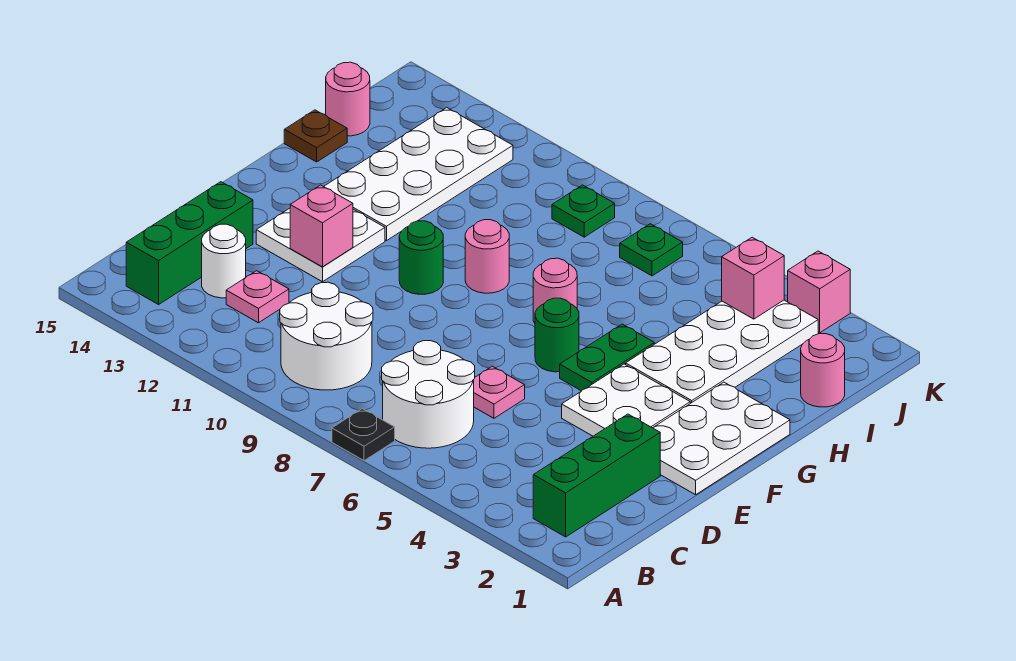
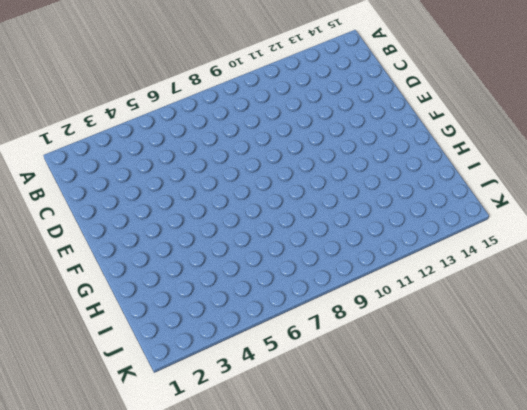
none -> black 1x1 plate [332,409,395,461]
none -> green 1x3 brick [533,414,660,537]
none -> white 2x2 round brick [382,341,475,448]

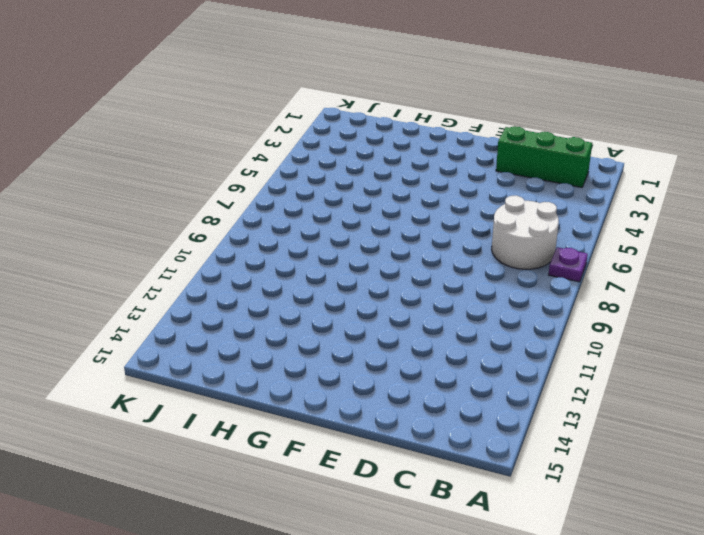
purple 1x1 plate [549,247,588,282] -> black 1x1 plate [332,409,395,461]
none -> white 2x2 round brick [280,282,373,390]
none -> green 1x3 brick [126,182,253,304]
none -> pink 1x1 plate [226,271,289,323]

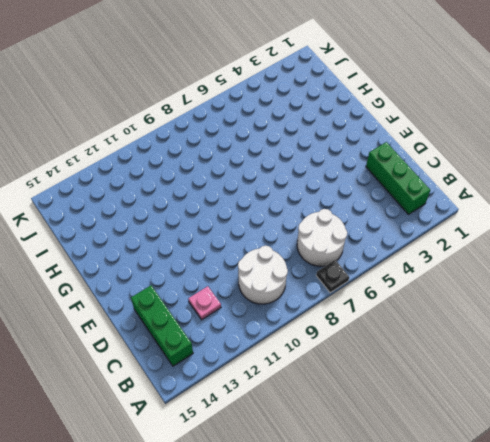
none -> white 1x1 round brick [202,224,246,298]
none -> pink 1x1 plate [474,366,525,418]
none -> white 2x3 plate [653,382,790,495]

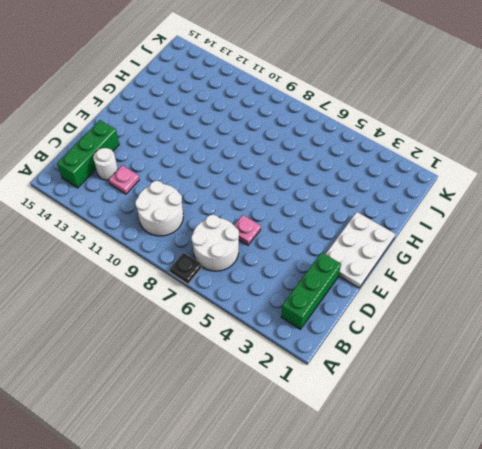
none -> white 2x2 plate [562,364,690,436]
none -> white 2x2 plate [256,208,385,282]
none -> green 1x2 plate [560,324,654,391]

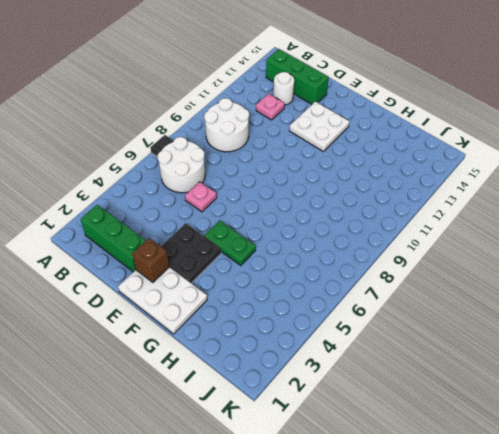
brown 1x1 brick [132,238,169,282] -> none
black 2x2 plate [161,223,221,283] -> white 2x2 plate [562,364,690,436]
none -> green 1x1 round brick [535,298,579,372]
none -> green 1x1 round brick [399,221,443,294]
none -> white 2x4 plate [626,300,818,403]

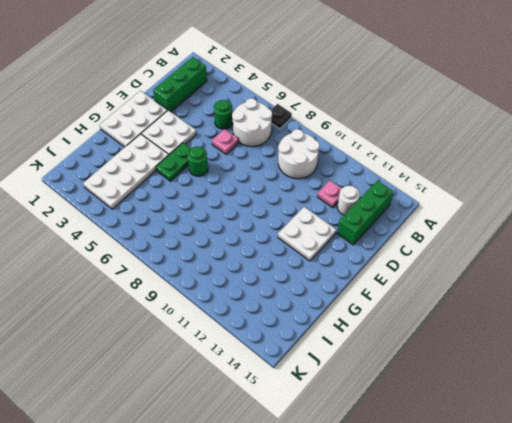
green 1x1 round brick [214,100,233,129] -> green 1x1 round brick moved to [399,221,443,294]
none -> pink 1x1 round brick [533,258,577,323]
none -> pink 1x1 round brick [465,220,509,293]
none -> white 2x4 plate [324,108,513,241]

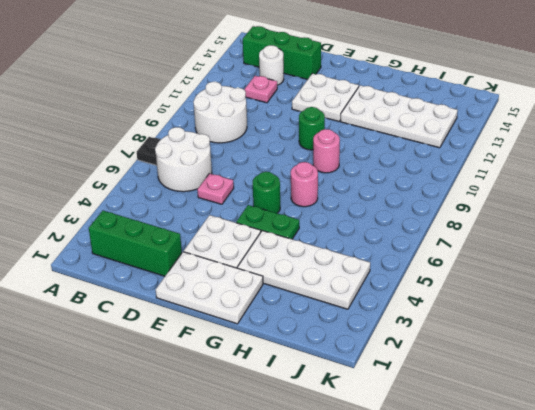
none -> brown 1x1 plate [284,110,347,162]
none -> pink 1x1 round brick [801,334,845,407]
none -> pink 1x1 round brick [326,62,370,136]

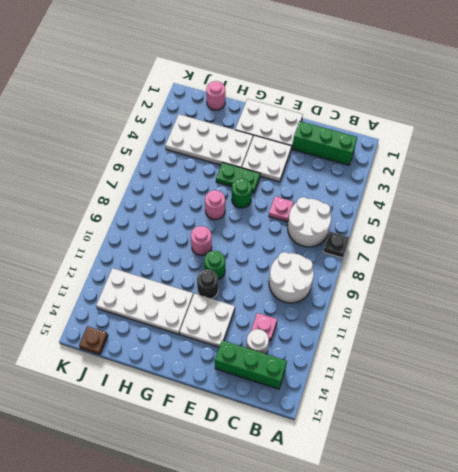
black 1x1 round brick [197,270,218,299] -> none
brown 1x1 plate [79,326,108,355] -> brown 1x1 plate moved to [284,110,347,162]
none -> pink 1x1 round brick [326,62,370,136]
none -> green 1x1 plate [620,224,683,276]
none -> green 1x1 plate [552,185,615,237]

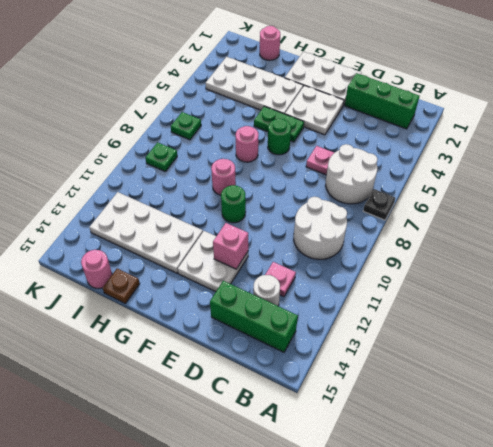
none -> pink 1x1 brick [788,251,850,333]
none -> pink 1x1 brick [722,237,784,319]

